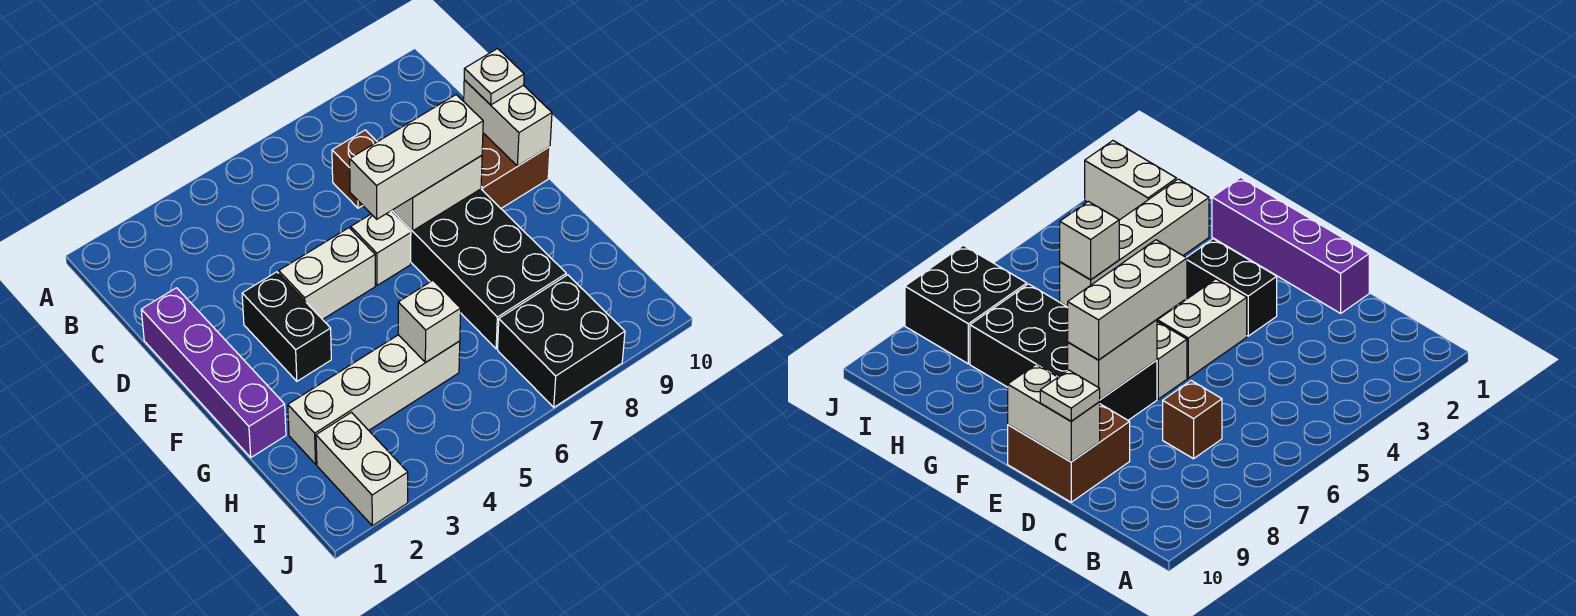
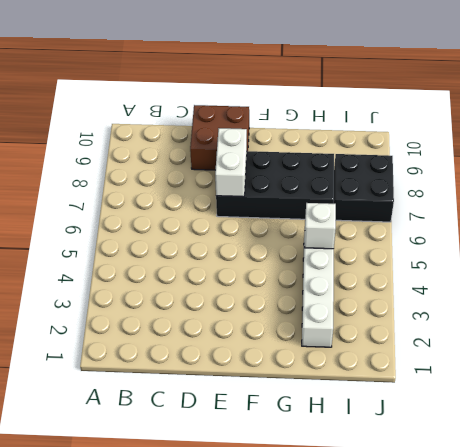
none -> brown 1x1 brick [332,130,377,208]
none -> purple 1x4 brick [141,288,286,457]
none -> black 1x2 brick [242,272,331,381]

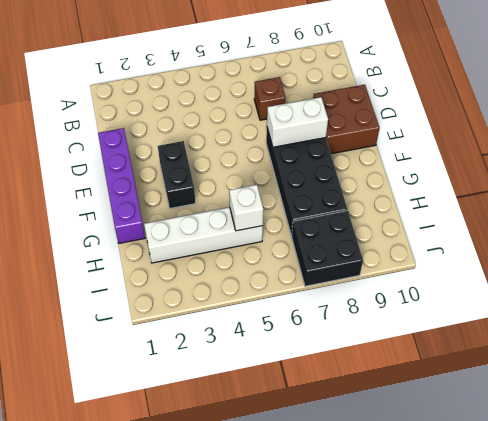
none -> white 1x2 brick [279,228,375,320]
none -> white 1x1 brick [351,212,411,285]
none -> white 1x2 brick [316,412,408,526]

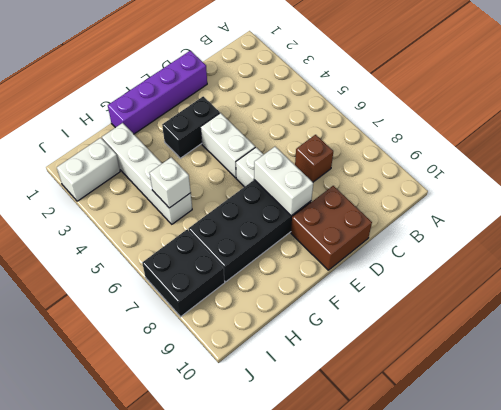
none -> white 1x2 brick [464,80,552,166]
none -> white 1x1 plate [464,49,524,105]
none -> white 1x3 brick [350,95,483,219]

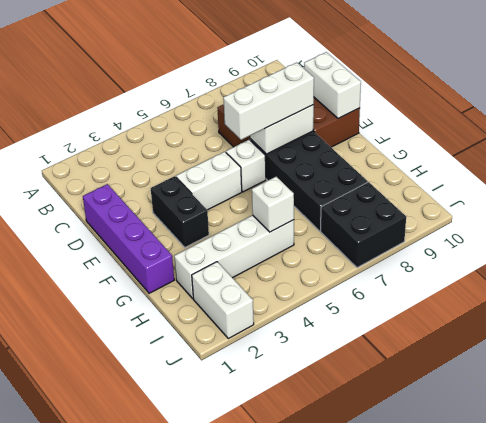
none -> white 1x1 plate [464,49,524,105]

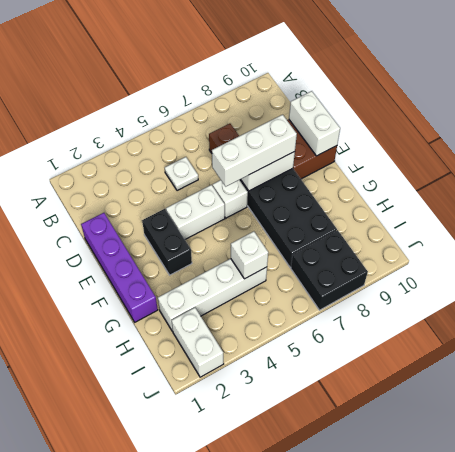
white 1x1 plate [165,157,198,191] -> white 1x1 plate moved to [464,49,524,105]

